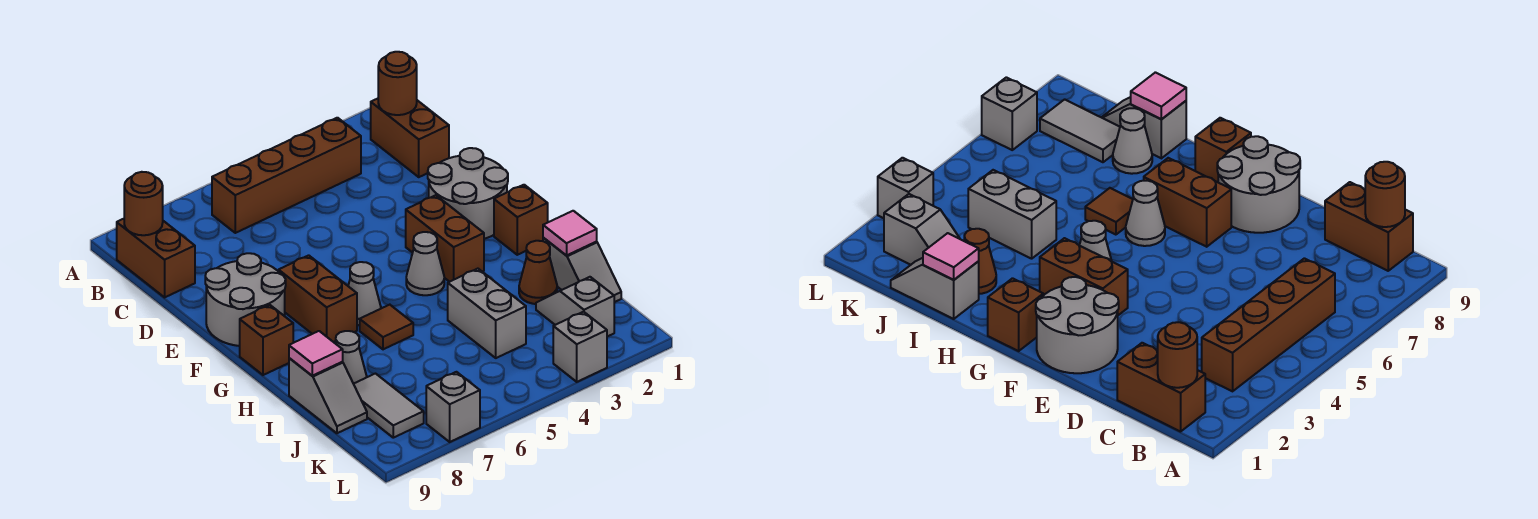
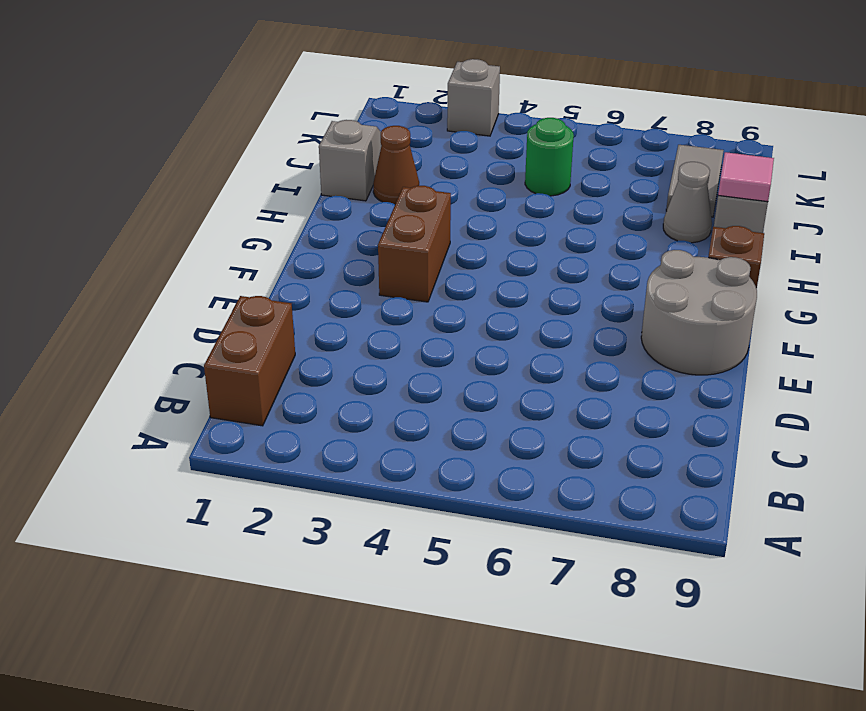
green 1x1 round brick [525,118,574,196] -> none
none -> brown 1x4 brick [212,118,361,233]
none -> brown 1x2 brick [117,219,195,297]
none -> grey 2x2 round brick [428,148,508,239]

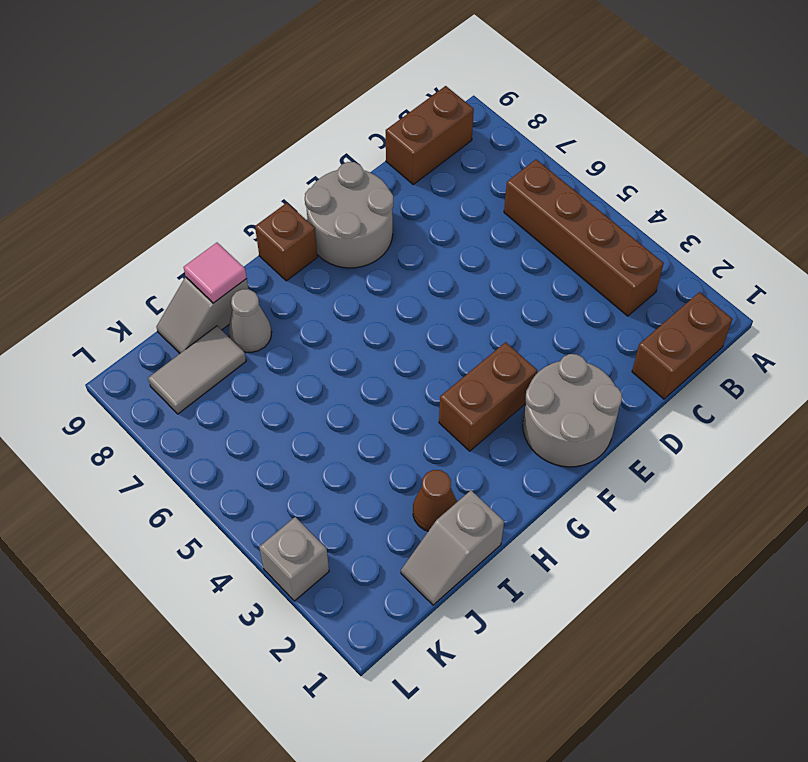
none -> brown 1x2 brick [279,255,357,342]
none -> brown 1x1 brick [494,185,548,255]
none -> grey 1x1 cone [406,232,444,295]

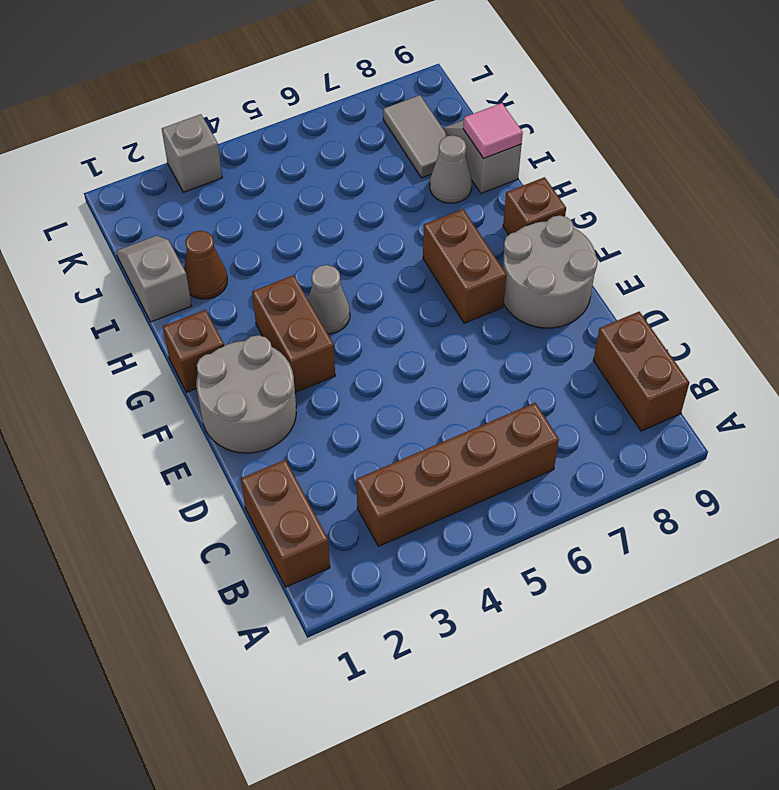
none -> grey 1x1 cone [348,262,381,325]
none -> brown 1x1 tile [360,305,413,349]
none -> grey 1x2 brick [448,269,526,358]

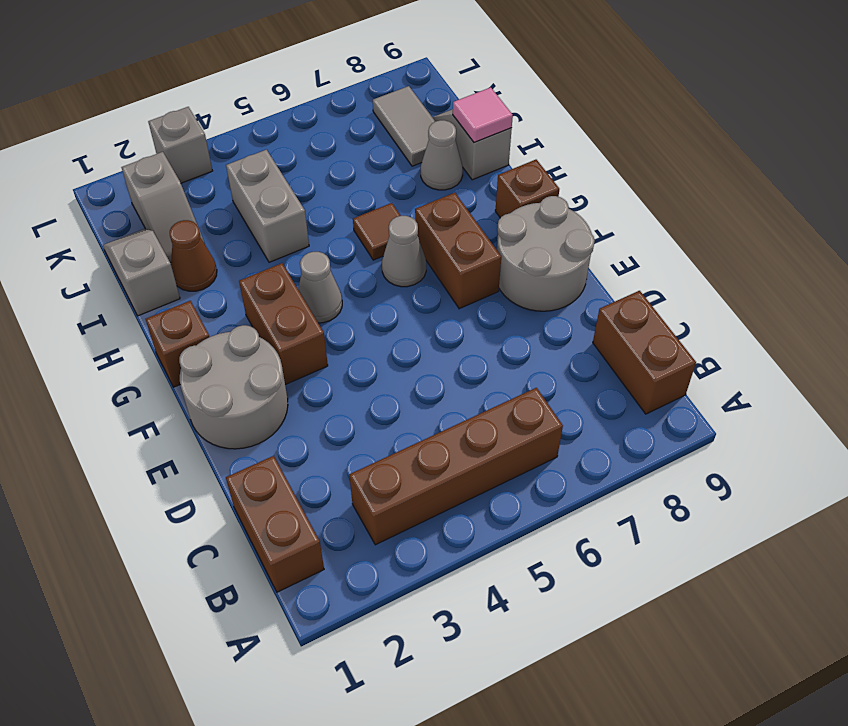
none -> grey 1x1 brick [426,372,480,442]
none -> brown 1x1 round brick [378,52,417,115]
none -> brown 1x1 round brick [124,172,163,235]

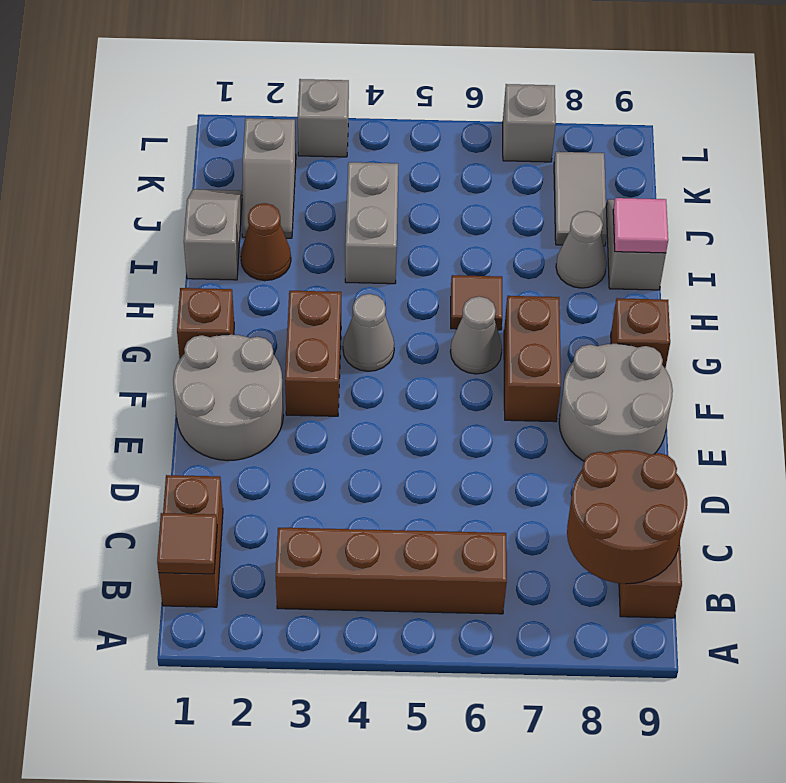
brown 1x1 tile [157,513,217,574] -> brown 1x1 round brick [378,52,417,115]
brown 2x2 round brick [567,450,687,584] -> brown 1x1 round brick [124,172,163,235]
none -> pink 1x1 tile [543,211,597,256]

